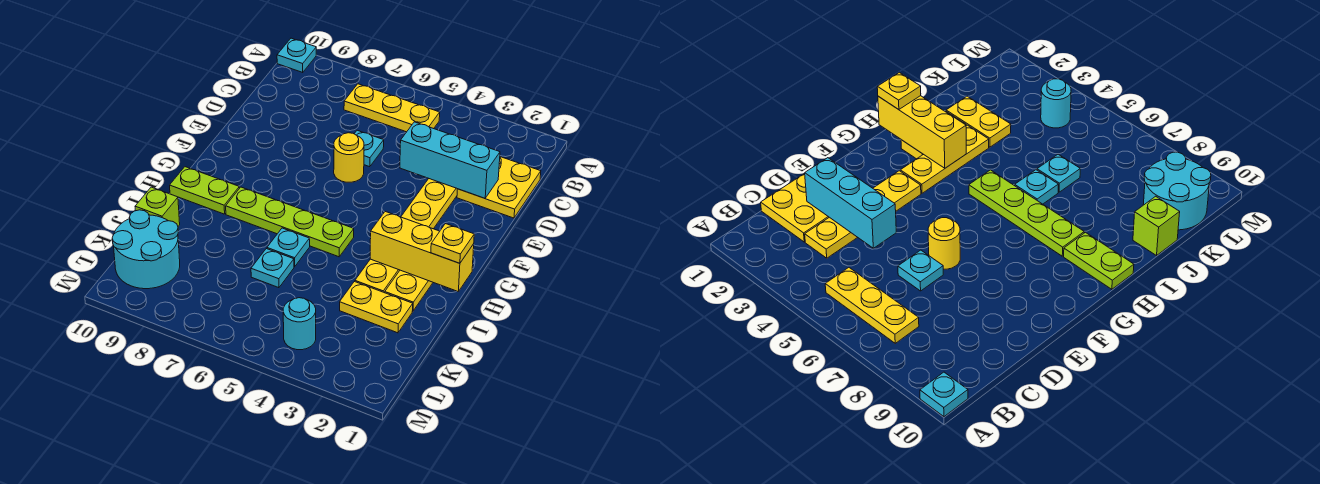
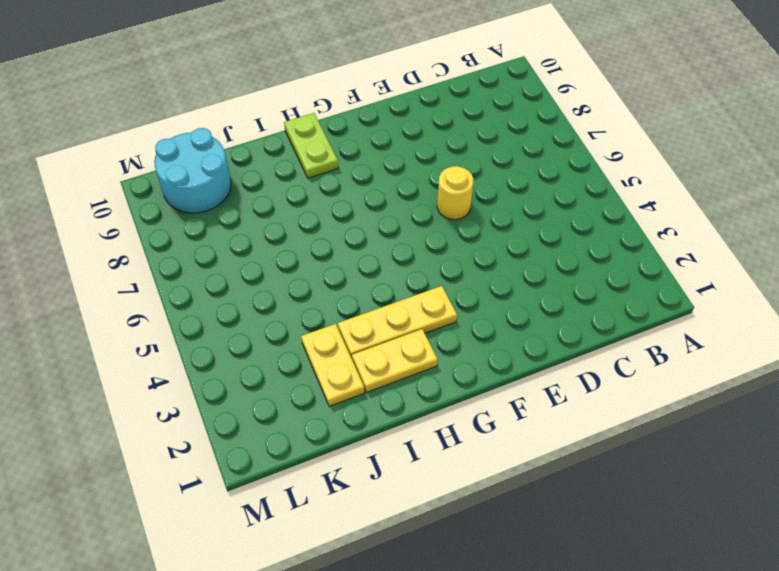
none -> cyan 1x1 plate [277,38,316,72]
none -> yellow 1x3 plate [344,84,440,132]
none -> yellow 2x2 plate [457,157,541,218]

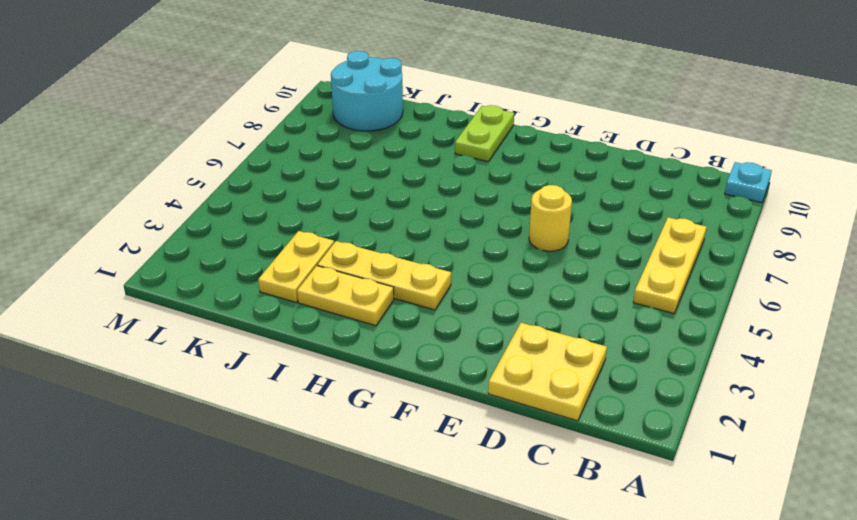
none -> yellow 1x4 plate [401,179,457,229]
none -> cyan 1x1 plate [354,130,384,167]
none -> lime 1x4 plate [226,187,354,257]

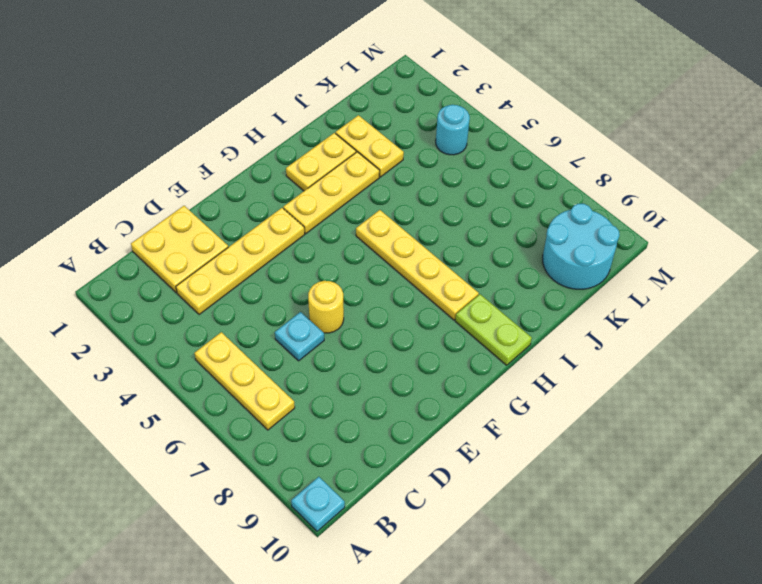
yellow 1x4 plate [356,210,479,320] -> lime 1x4 plate [226,187,354,257]
none -> cyan 1x1 plate [267,228,310,267]
none -> cyan 1x1 plate [251,249,294,288]
none -> lime 1x1 brick [135,187,180,226]

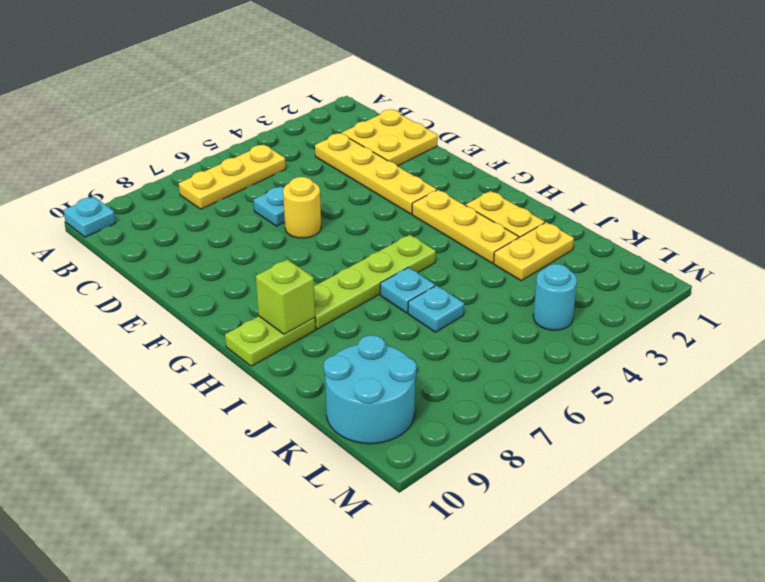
lime 1x1 brick [256,259,315,334] -> lime 1x1 brick moved to [135,187,180,226]
none -> cyan 1x3 brick [400,122,500,198]
none -> yellow 1x3 brick [370,212,474,291]
none -> yellow 1x1 plate [431,224,474,263]

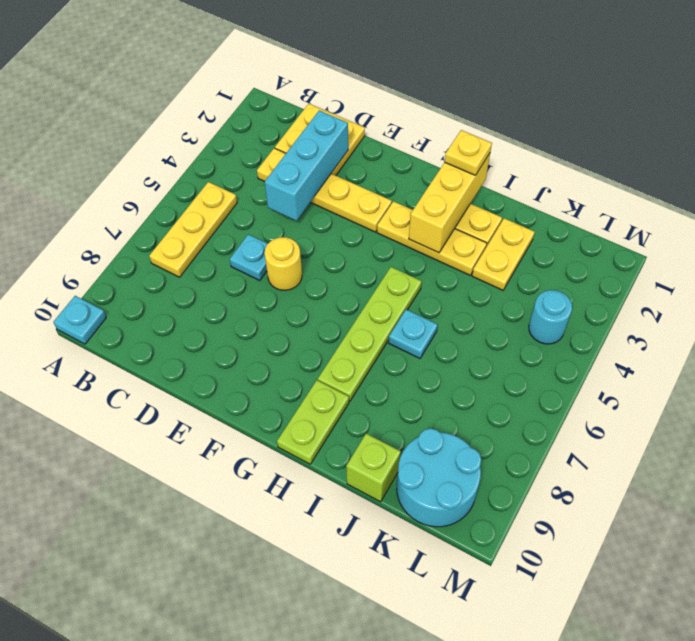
none -> cyan 1x1 plate [251,249,294,288]

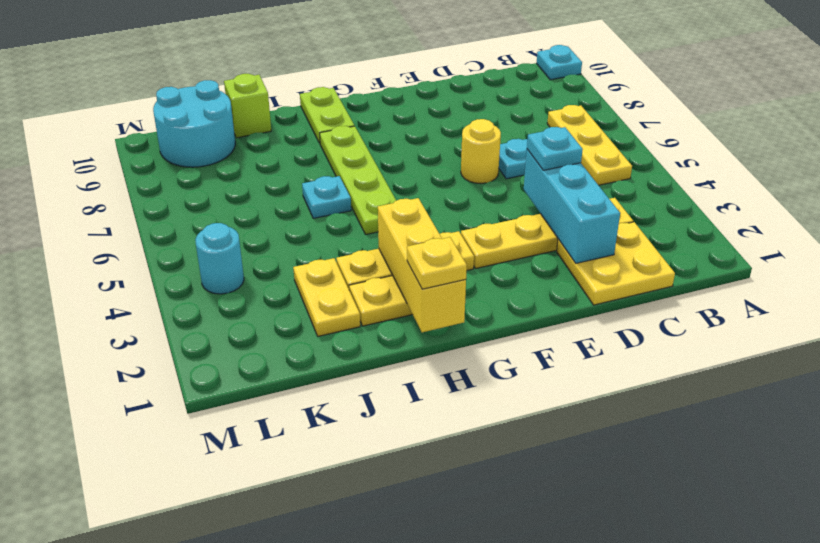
cyan 1x1 plate [527,127,583,170] -> cyan 1x1 plate moved to [251,249,294,288]

